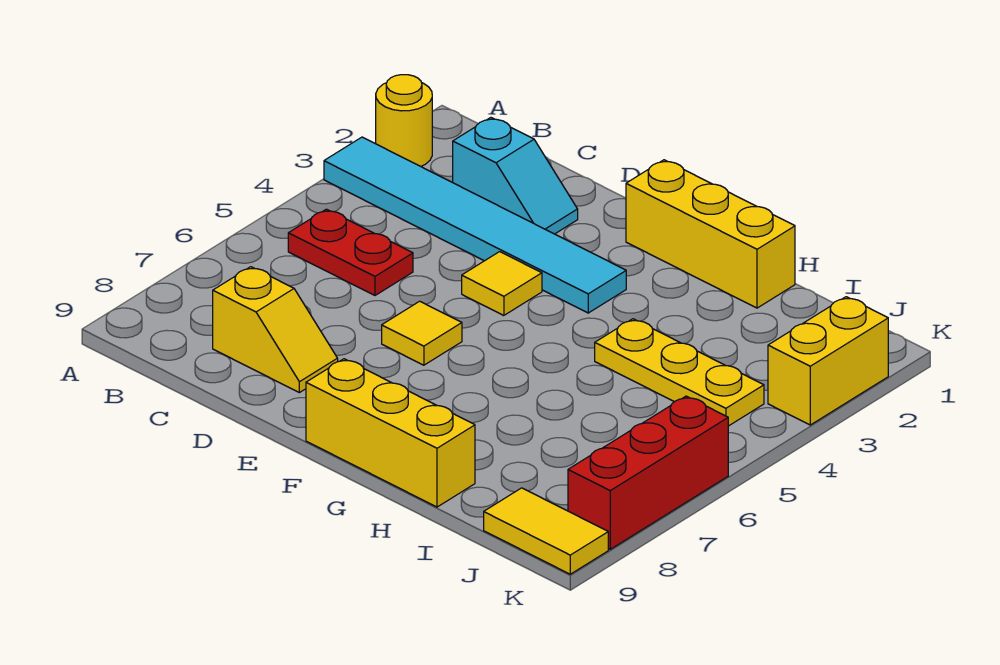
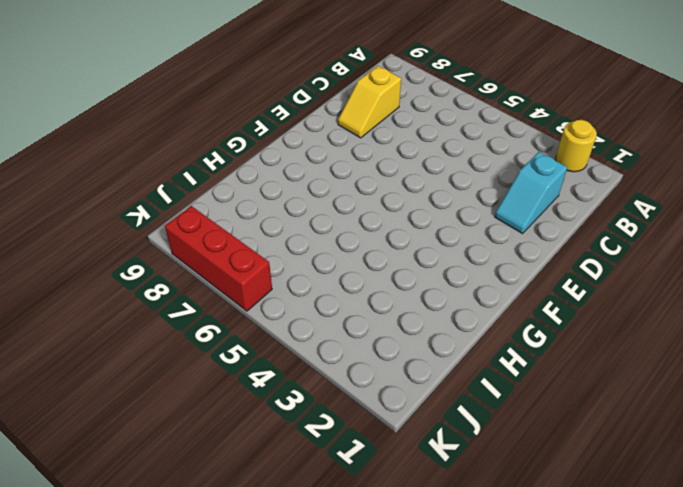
none -> cyan 1x6 tile [324,137,626,313]
none -> red 1x2 plate [288,209,413,295]
none -> yellow 1x1 tile [462,252,542,316]

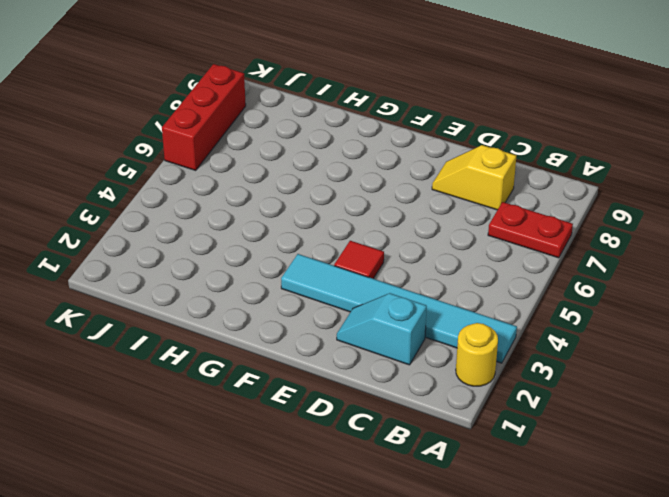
red 1x2 plate [488,202,573,258] -> red 1x2 plate moved to [288,209,413,295]
red 1x1 tile [334,241,384,279] -> yellow 1x1 tile [462,252,542,316]
none -> yellow 1x1 tile [382,301,462,365]
none -> yellow 1x3 brick [626,160,795,308]
none -> yellow 1x3 brick [306,359,475,507]

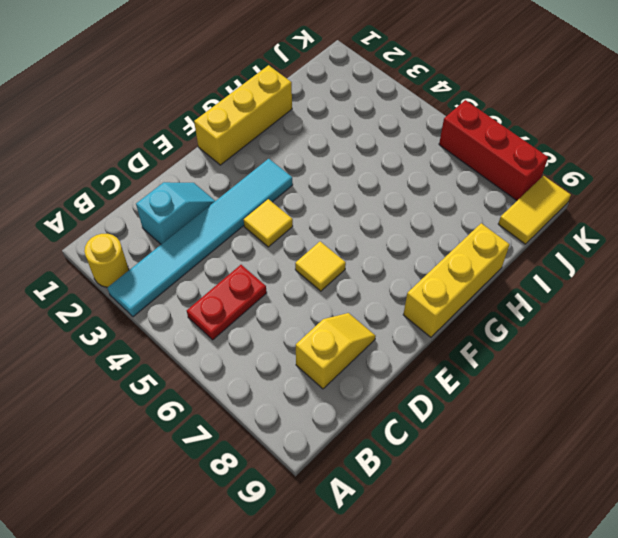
none -> yellow 1x3 plate [595,319,764,426]
none -> yellow 1x2 brick [768,297,888,425]

